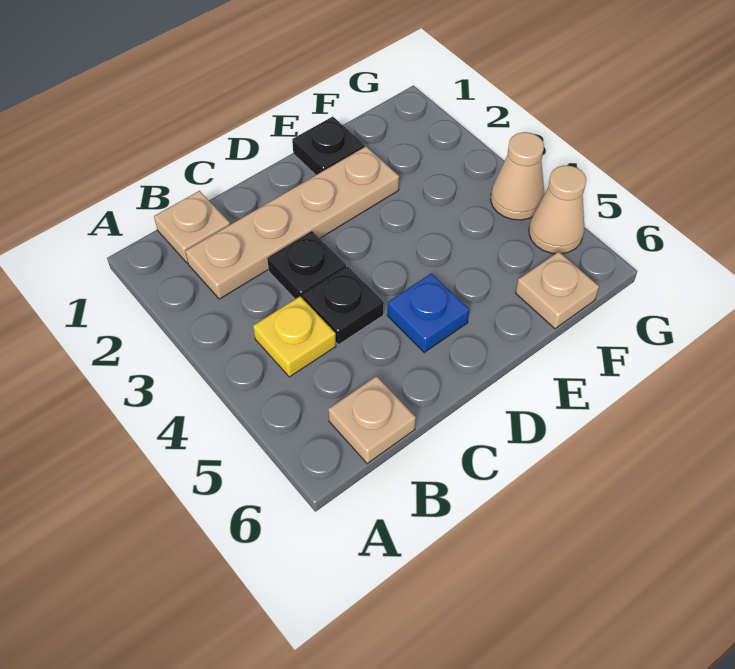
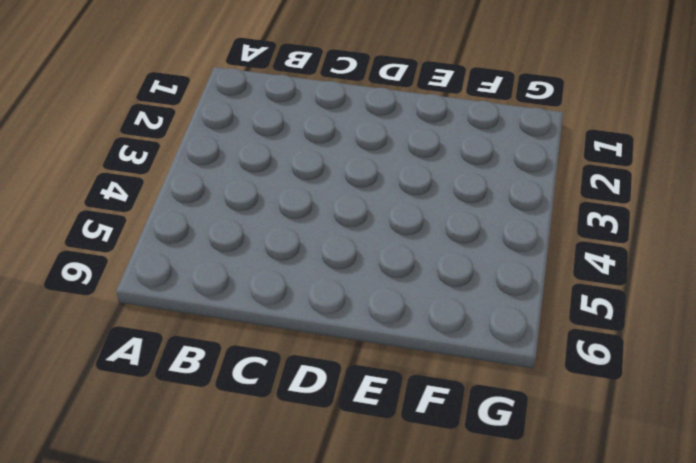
none -> tan 1x1 plate [154,191,230,263]
none -> tan 1x4 plate [185,147,399,299]

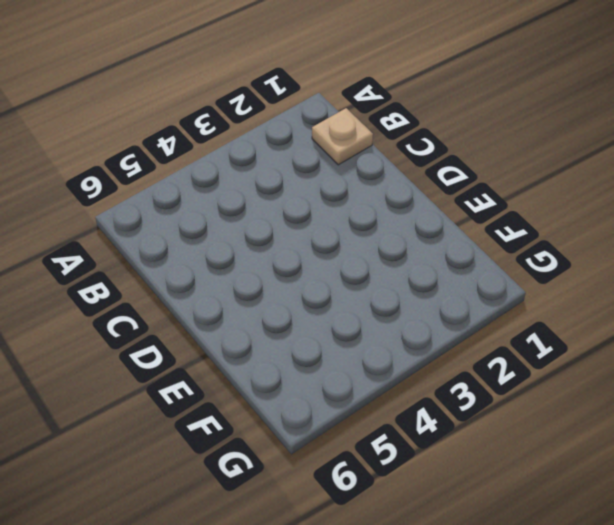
none -> tan 1x4 plate [185,147,399,299]
none -> yellow 1x1 plate [253,296,336,377]

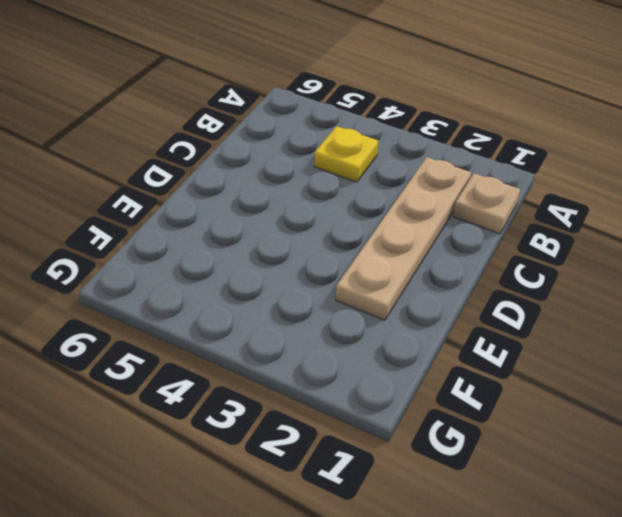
none -> tan 1x1 plate [328,376,416,464]
none -> black 1x1 plate [267,231,346,299]

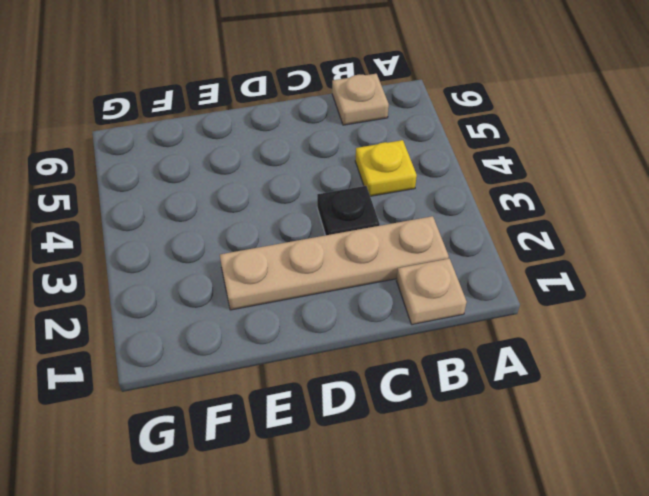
none -> black 1x1 plate [303,266,384,345]
none -> blue 1x1 plate [387,274,469,352]

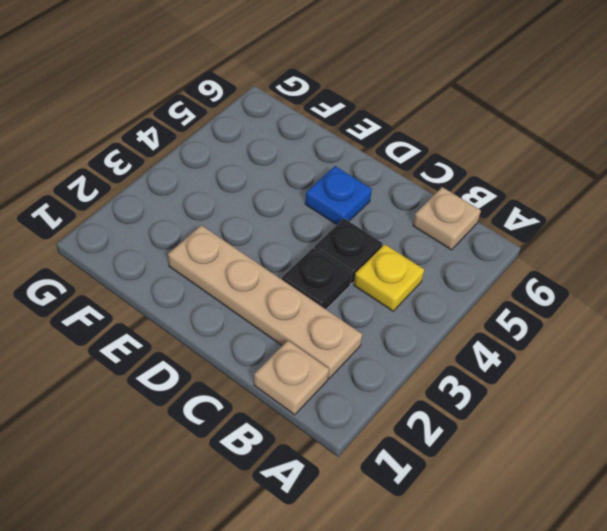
none -> black 1x1 plate [292,117,364,175]
none -> tan 1x1 plate [516,252,599,329]

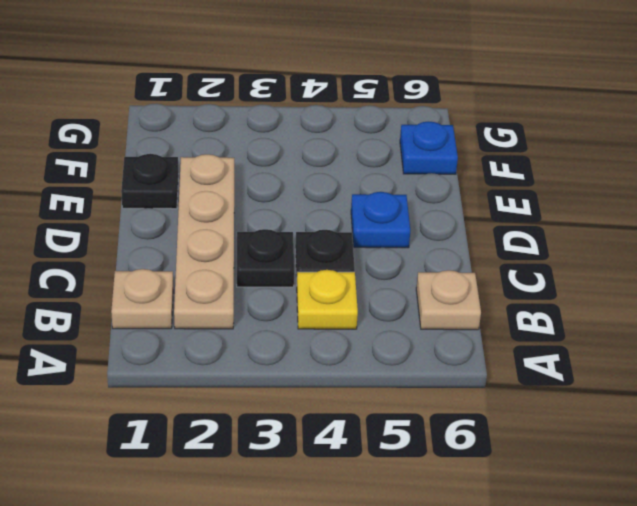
blue 1x1 plate [400,122,458,174] -> tan 1x1 plate [516,252,599,329]
none -> tan 1x1 cone [491,132,544,220]
none -> tan 1x1 cone [529,166,586,254]

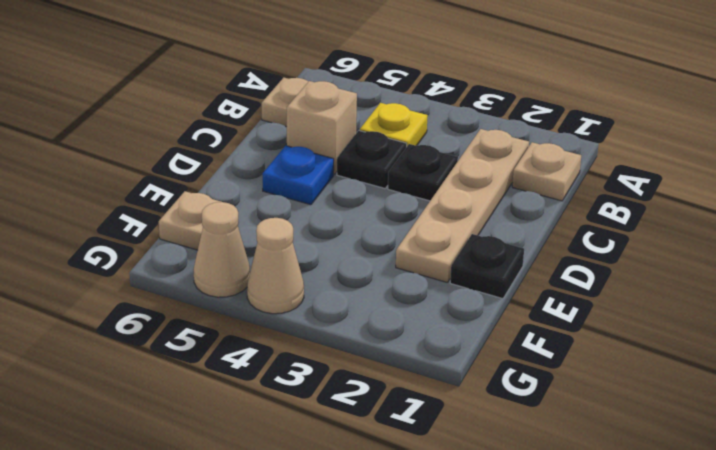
tan 1x1 brick [287,81,357,175] -> none

